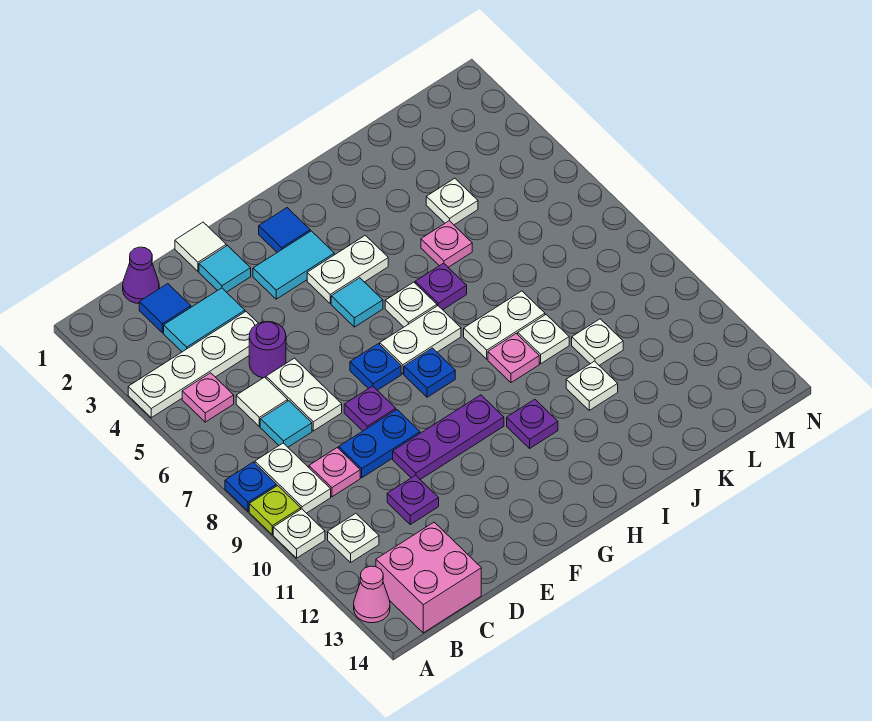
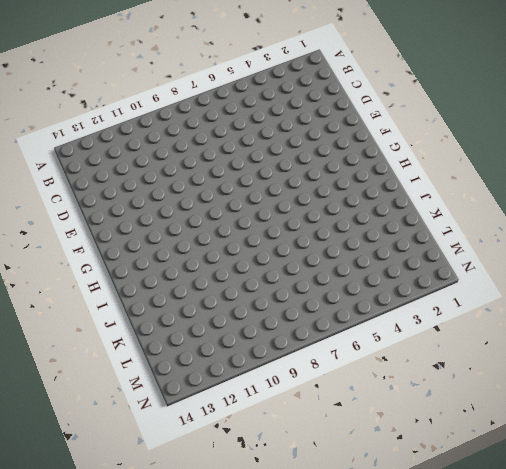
none -> white 1x4 plate [128,312,258,418]
none -> blue 1x1 plate [225,462,277,511]
none -> lime 1x1 plate [249,486,301,535]
none -> white 1x1 plate [273,509,325,558]

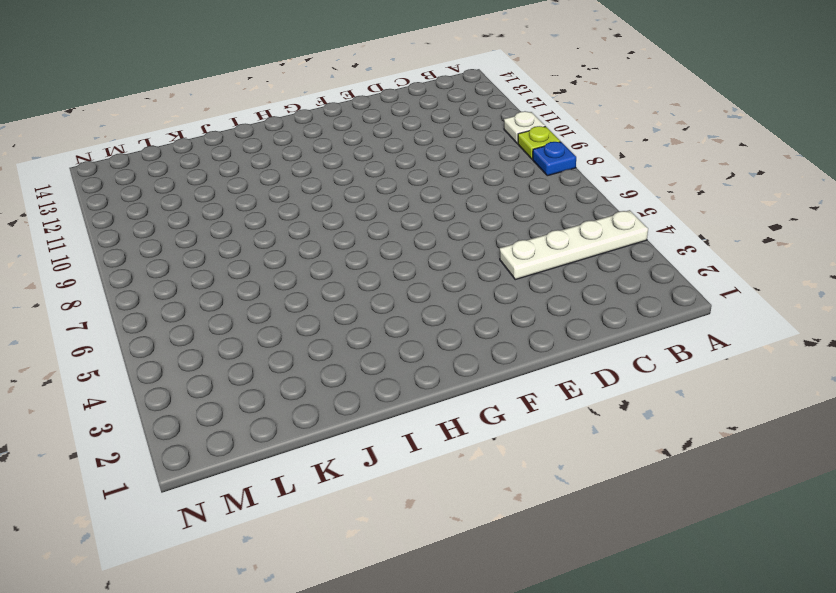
none -> pink 1x1 cone [354,566,390,623]
none -> pink 1x1 plate [182,373,234,422]
none -> white 1x2 plate [255,443,331,513]
none -> white 1x1 plate [328,513,379,562]

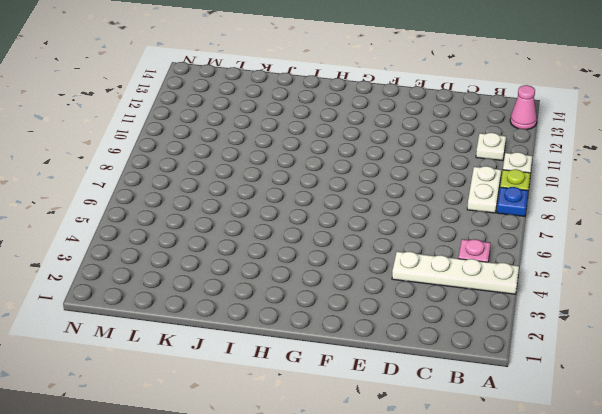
none -> pink 2x2 brick [376,522,481,633]
none -> purple 1x1 cone [123,247,159,304]
none -> blue 1x1 tile [139,284,191,333]
none -> cyan 1x2 tile [164,288,245,352]

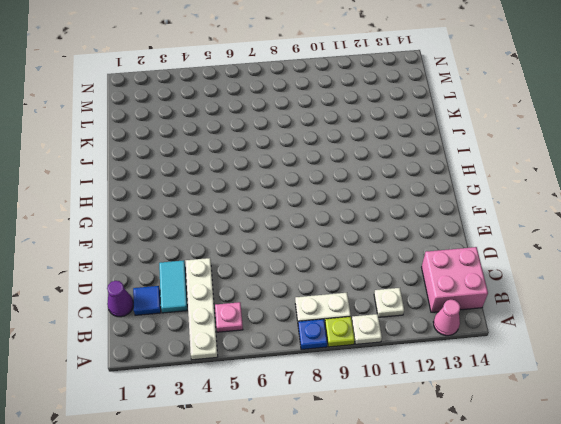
none -> white 1x1 tile [236,377,288,426]
none -> cyan 1x1 tile [260,401,312,447]
none -> pink 1x1 plate [309,448,360,497]
none -> purple 1x1 round brick [249,322,286,378]

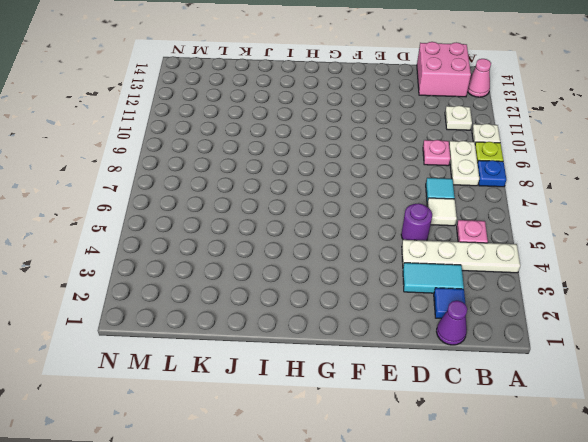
none -> white 1x2 plate [266,358,342,431]
none -> blue 1x2 plate [339,410,420,478]
none -> purple 1x1 plate [387,475,439,524]
none -> white 1x1 tile [175,222,226,271]

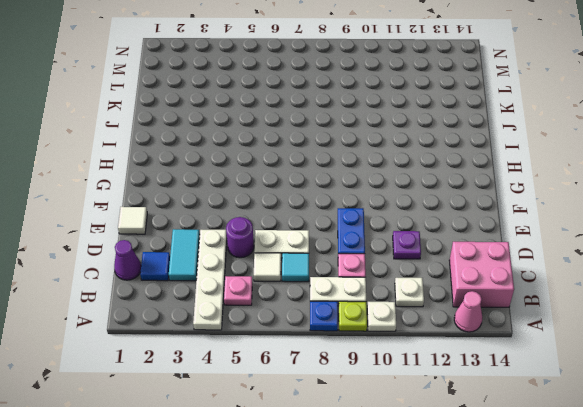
none -> cyan 1x1 tile [199,246,251,292]
none -> purple 1x1 plate [344,386,396,431]
none -> purple 1x3 plate [393,395,504,479]
none -> cyan 1x2 tile [253,231,334,299]

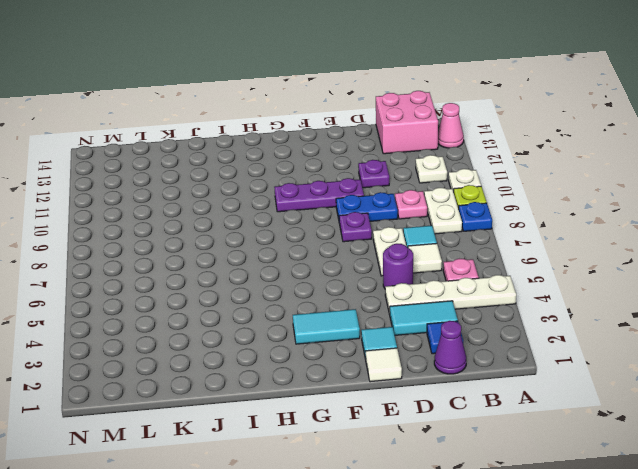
none -> blue 1x1 plate [350,344,401,390]
none -> blue 1x1 tile [259,208,310,252]
none -> white 1x2 plate [307,235,388,303]
none -> cyan 1x1 tile [331,278,383,327]

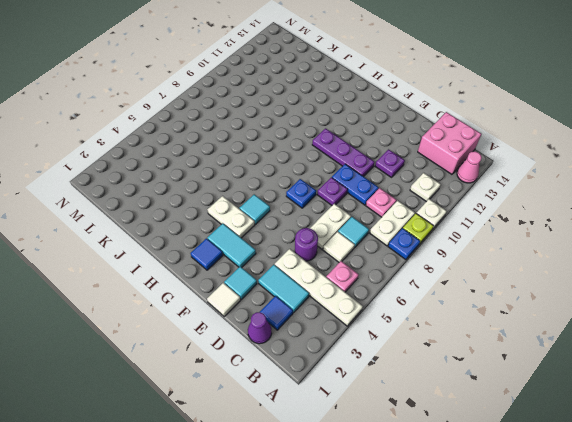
none -> white 1x2 plate [380,306,461,374]
none -> blue 1x1 plate [404,348,455,397]
none -> white 1x1 plate [385,282,437,327]
none -> purple 1x1 plate [507,399,558,448]

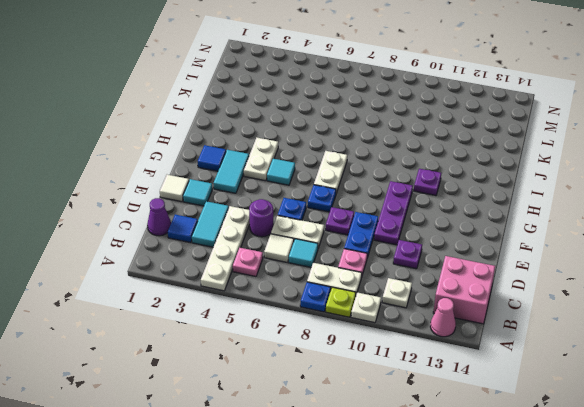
blue 1x1 plate [278,198,306,220] -> blue 1x1 plate moved to [404,348,455,397]
none -> white 1x1 plate [385,282,437,327]
none -> purple 1x1 plate [415,263,467,310]
none -> white 1x2 plate [464,291,545,359]
none -> pink 1x1 plate [488,333,539,383]

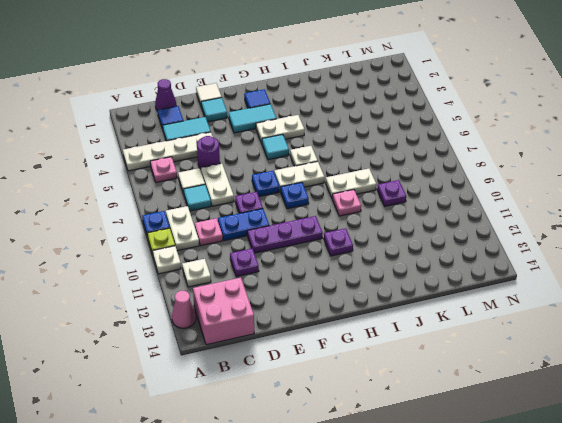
purple 1x1 plate [377,180,406,206] -> purple 1x1 plate moved to [415,263,467,310]
none -> pink 1x1 plate [421,221,472,267]
none -> white 1x1 plate [518,315,569,364]
none -> white 1x1 plate [566,361,618,410]
none -> white 1x1 plate [426,178,478,225]

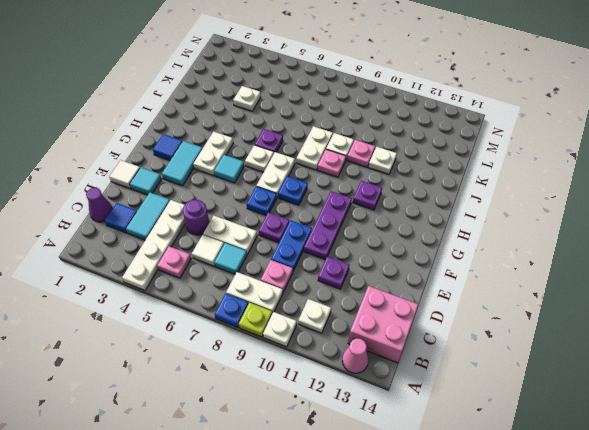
pink 1x1 plate [347,140,375,167] -> pink 1x1 plate moved to [421,221,472,267]
none -> white 1x1 plate [572,319,623,365]

